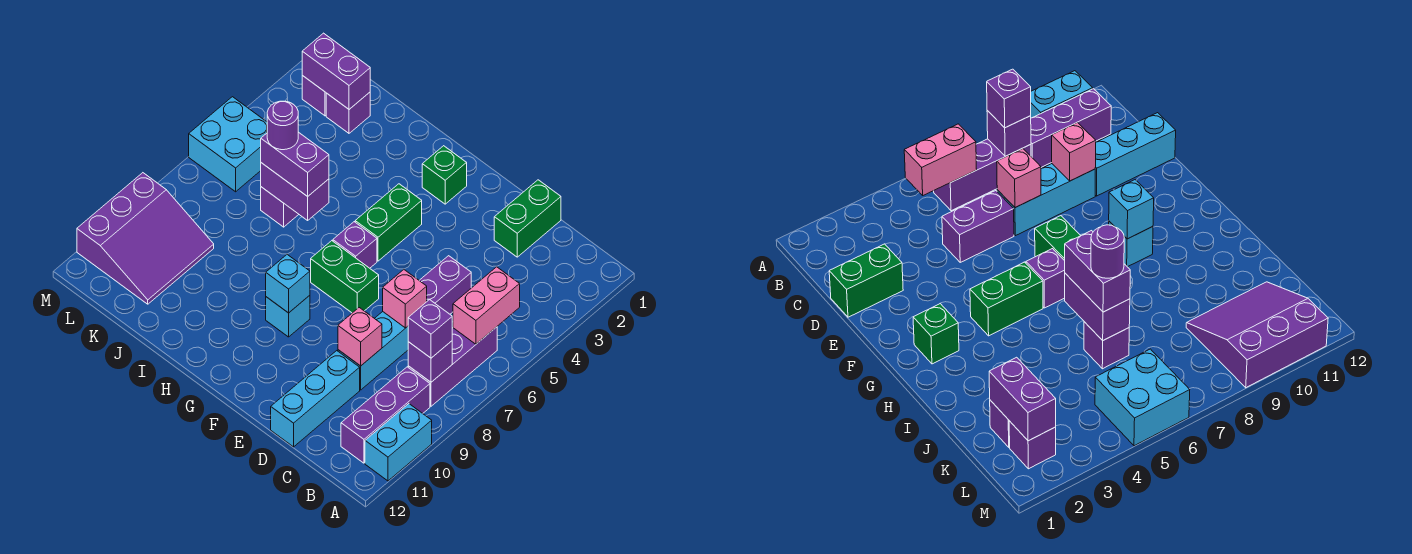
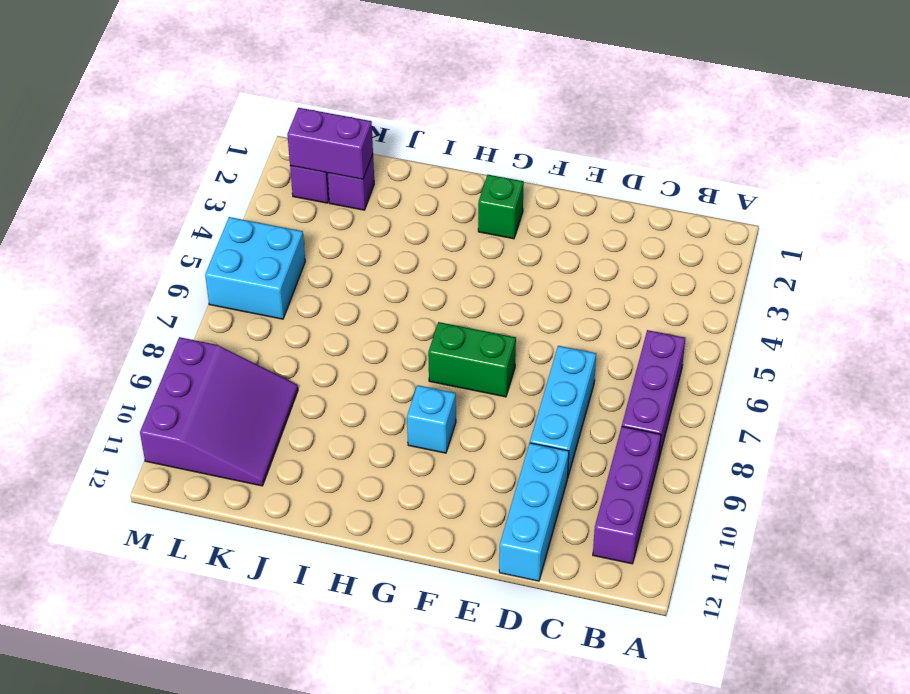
none -> cyan 1x2 brick [365,404,432,481]
none -> green 1x2 brick [494,180,561,257]
none -> purple 1x2 brick [419,256,471,314]

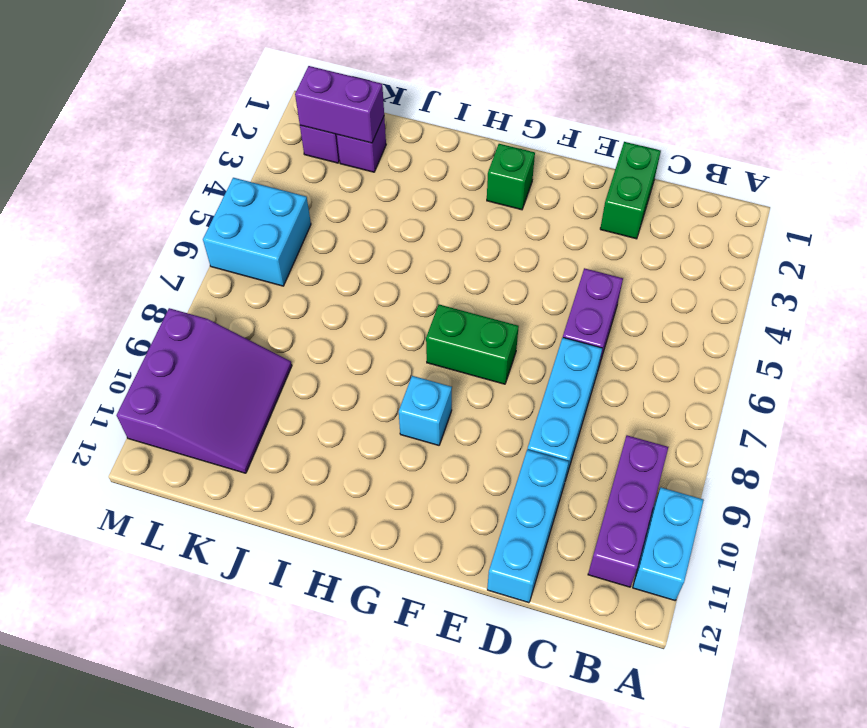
none -> purple 1x3 brick [408,327,497,406]
none -> green 1x2 brick [355,184,422,261]
none -> purple 1x1 brick [333,222,377,268]

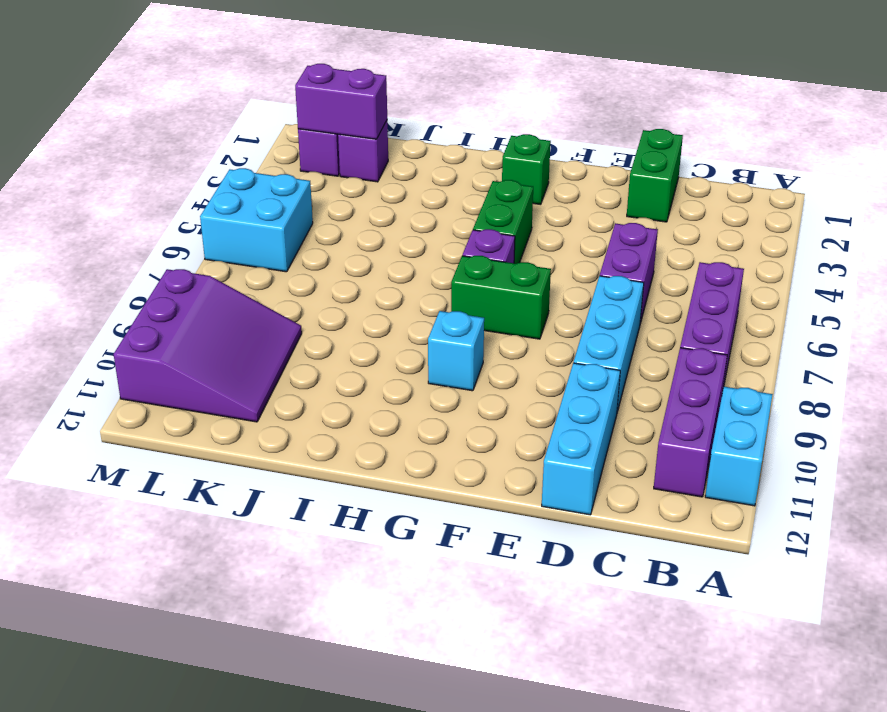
none -> purple 1x1 brick [261,187,299,227]
none -> pink 1x2 brick [453,267,520,344]
none -> purple 1x1 brick [408,341,452,382]

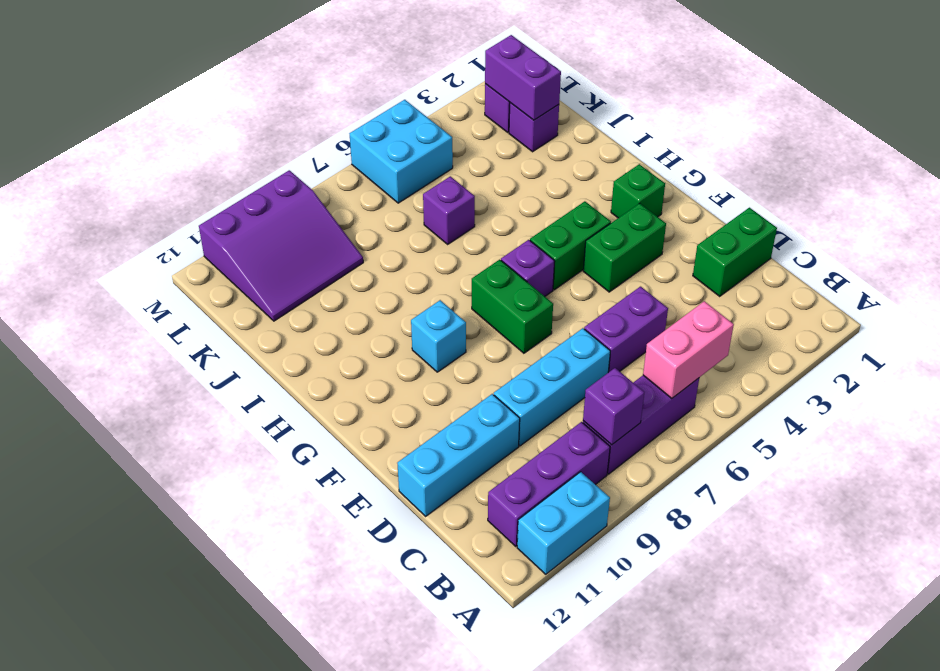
green 1x2 brick [583,203,666,292] -> none
none -> pink 1x1 brick [383,270,427,328]
none -> pink 1x1 brick [338,308,382,366]
none -> cyan 1x1 brick [266,255,310,313]

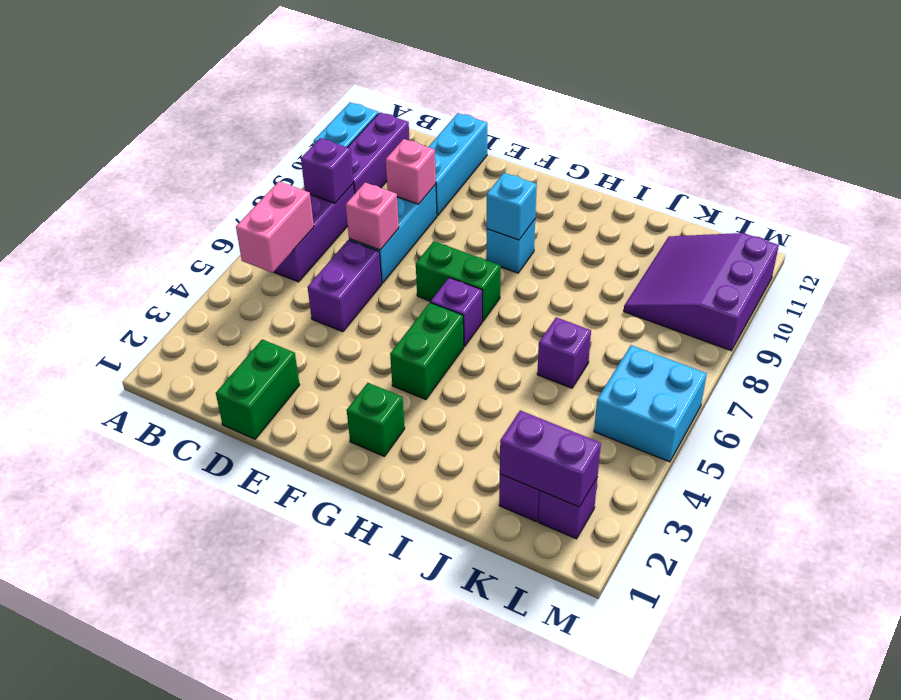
none -> purple 1x2 brick [261,163,329,220]
none -> purple 1x1 brick [408,299,452,358]
none -> purple 1x2 brick [261,132,329,196]

